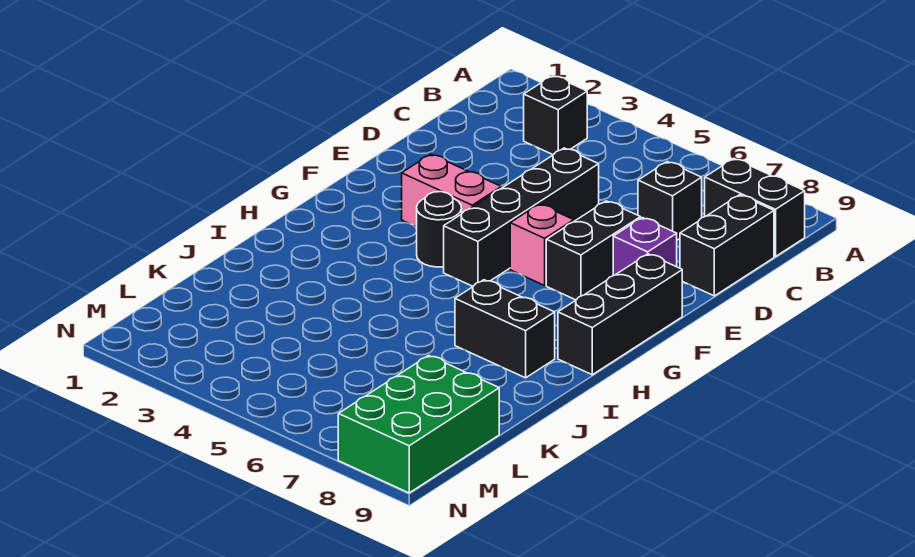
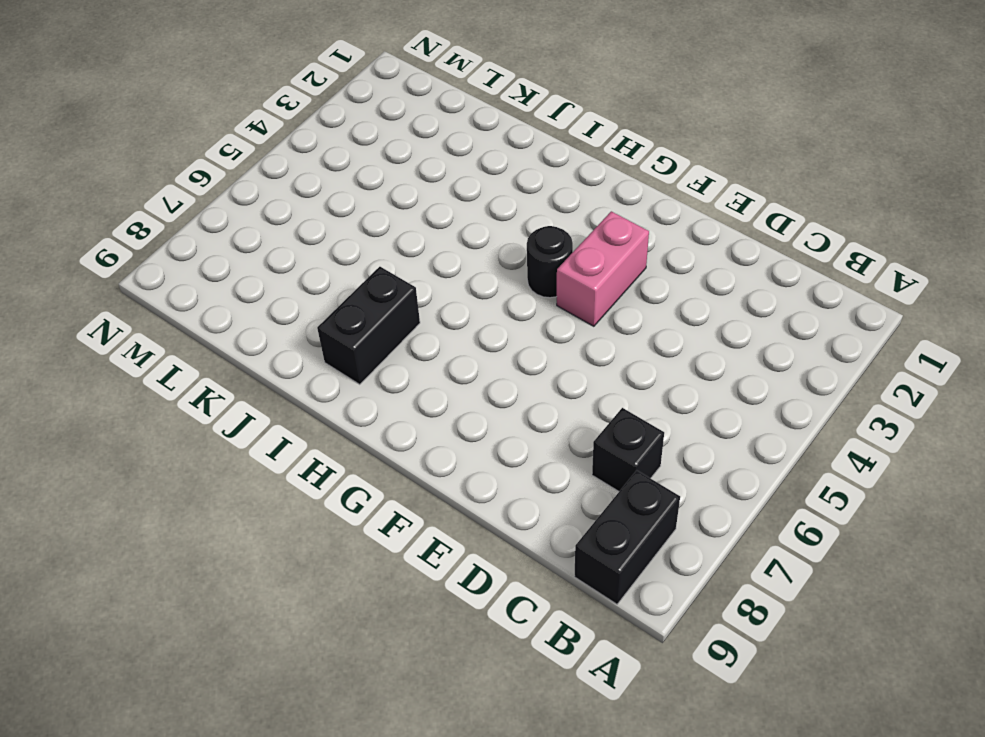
none -> black 1x1 brick [524,75,587,155]
none -> black 1x2 brick [680,195,774,296]
none -> black 1x4 brick [444,148,599,286]

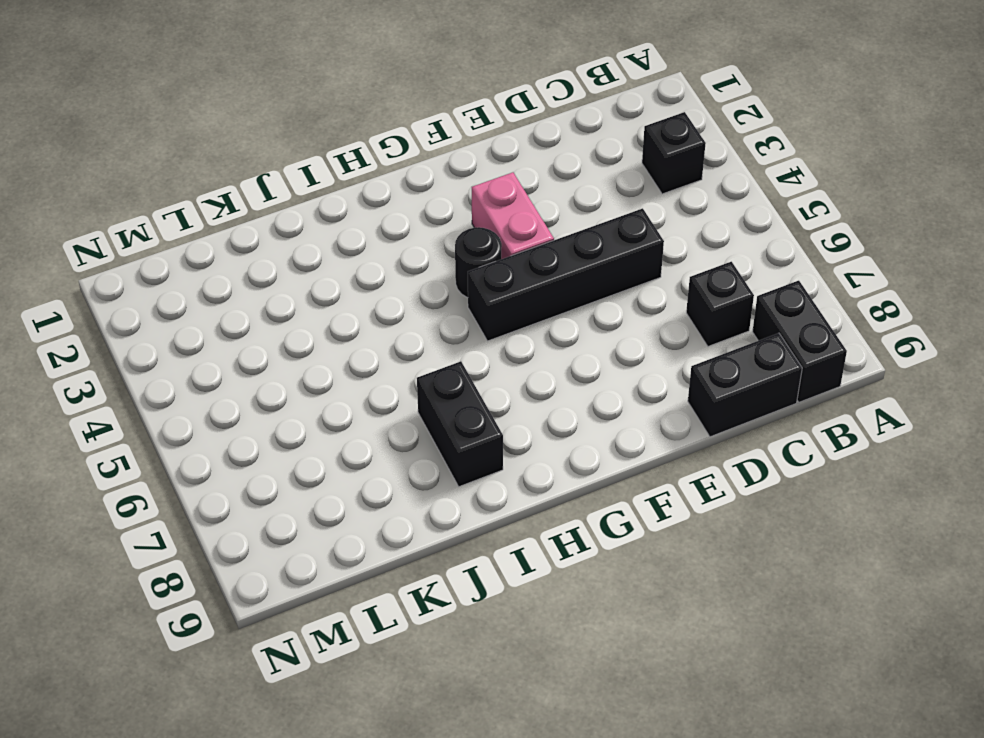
none -> black 1x2 brick [546,201,641,300]
none -> purple 1x1 brick [613,218,677,276]
none -> pink 1x1 brick [510,204,574,285]

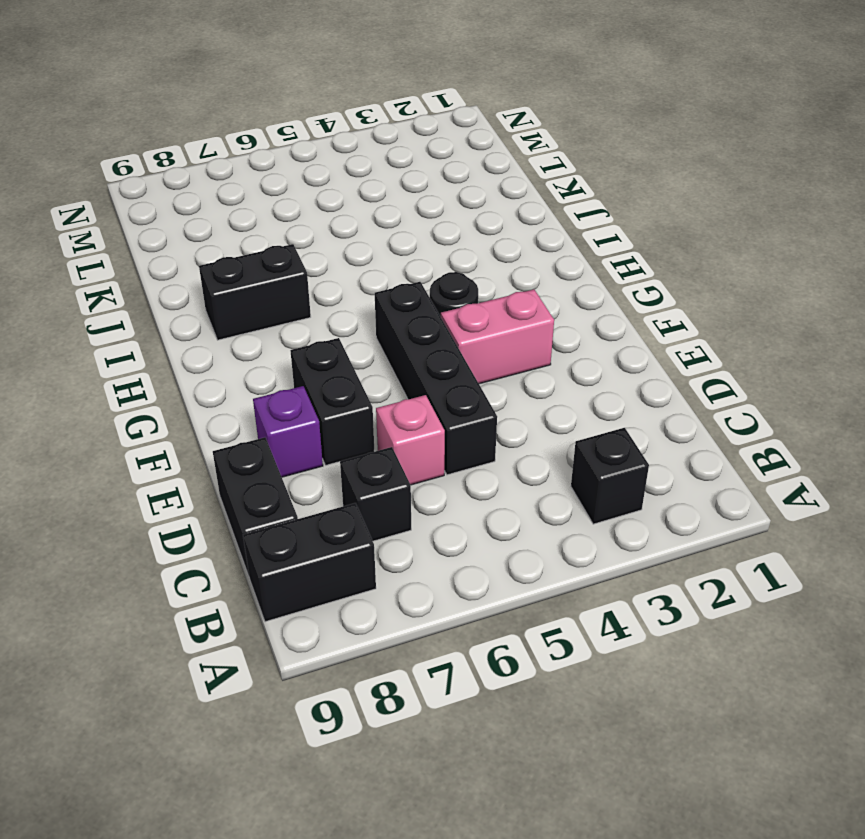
pink 1x1 brick [376,395,445,485] -> pink 1x1 brick moved to [510,204,574,285]
none -> black 1x3 brick [558,254,682,375]
none -> green 2x3 brick [338,355,499,493]

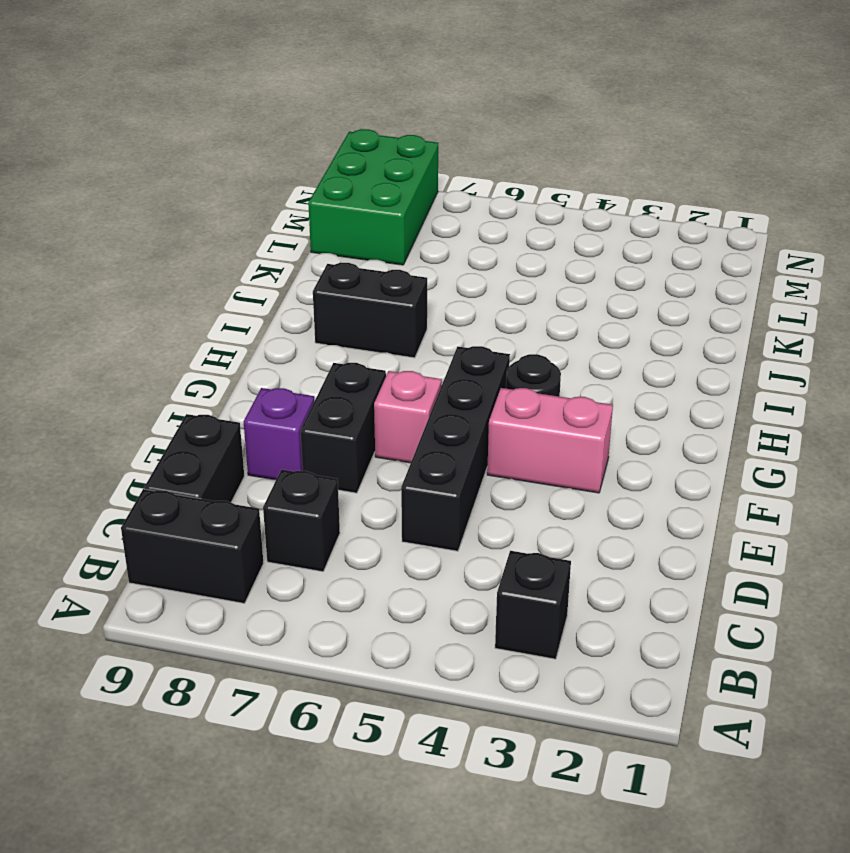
none -> black 1x3 brick [558,254,682,375]

